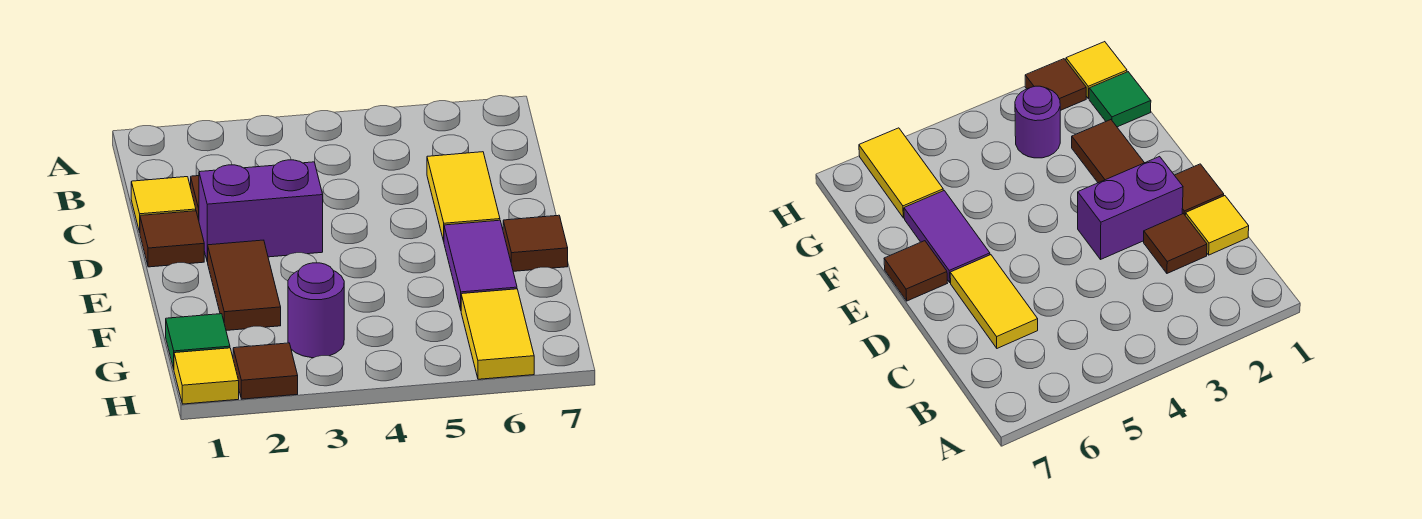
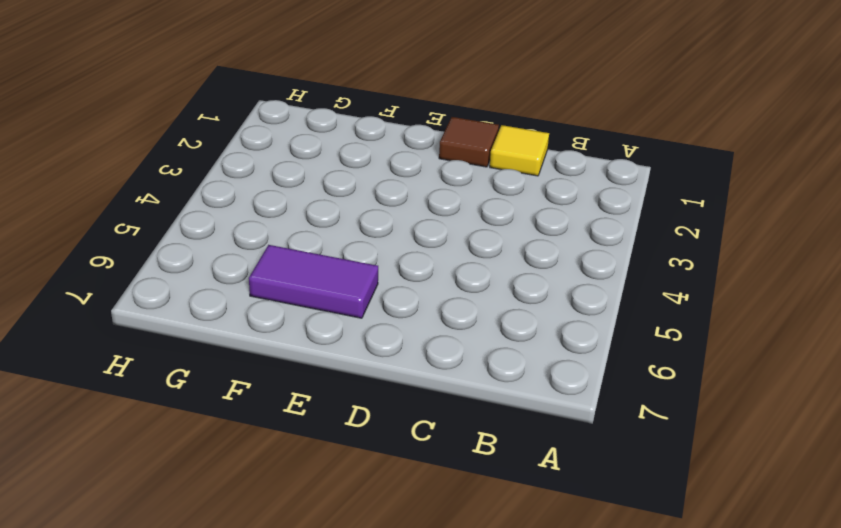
none -> brown 1x1 tile [1144,214,1207,273]
none -> yellow 1x2 tile [427,152,500,241]
none -> purple 1x2 brick [199,160,323,262]

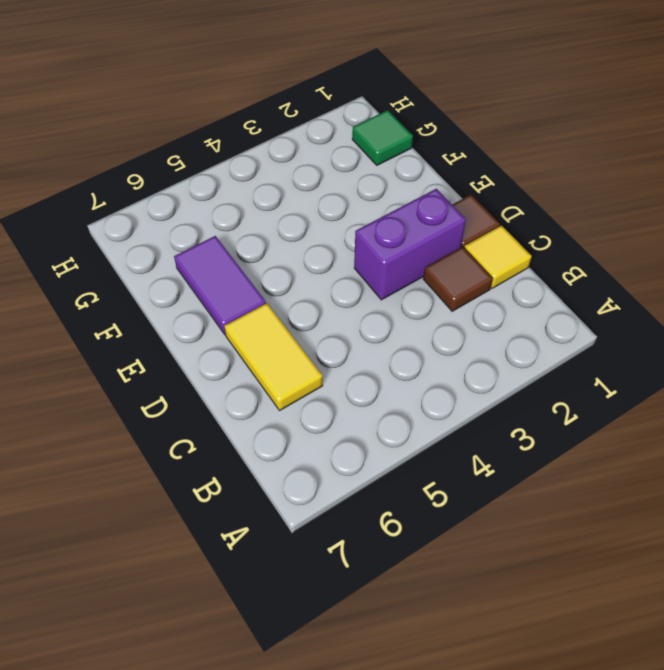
none -> brown 1x2 tile [208,240,281,330]
none -> brown 1x1 tile [503,215,568,271]
none -> purple 1x1 round brick [288,263,344,358]

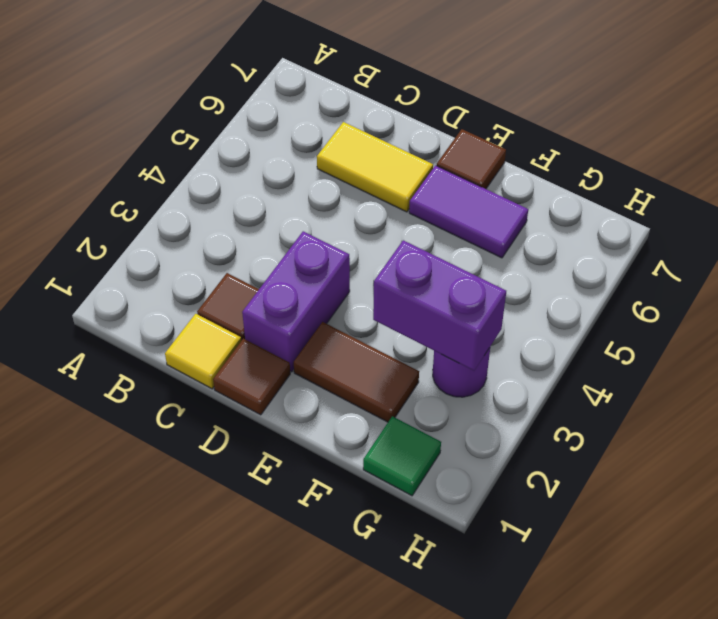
purple 1x2 brick [373,240,506,371] -> none
none -> yellow 1x2 tile [461,289,534,379]
none -> yellow 1x1 tile [174,348,239,404]
none -> brown 1x1 tile [233,343,298,399]

